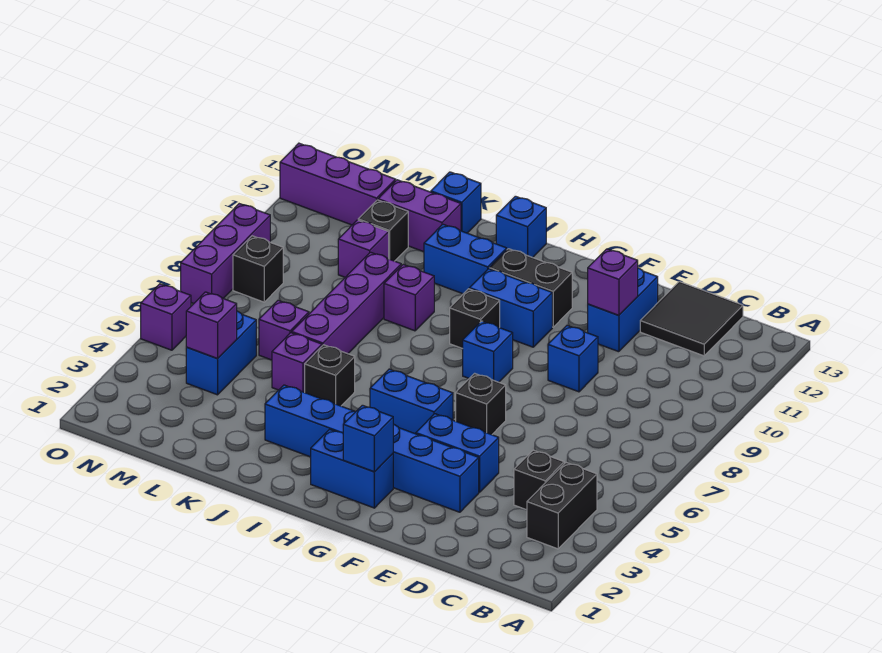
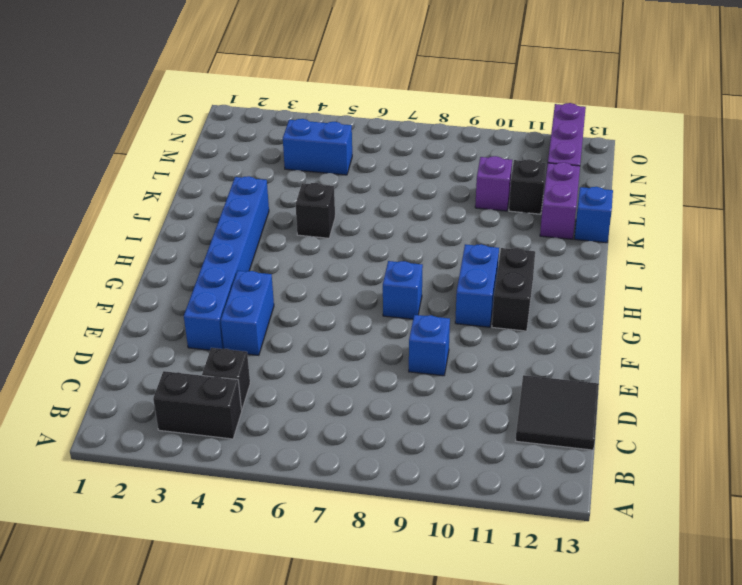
none -> blue 1x2 brick [588,268,658,352]
none -> black 1x1 brick [456,373,506,435]
none -> blue 1x2 brick [311,429,393,508]
none -> blue 1x2 brick [370,369,453,434]

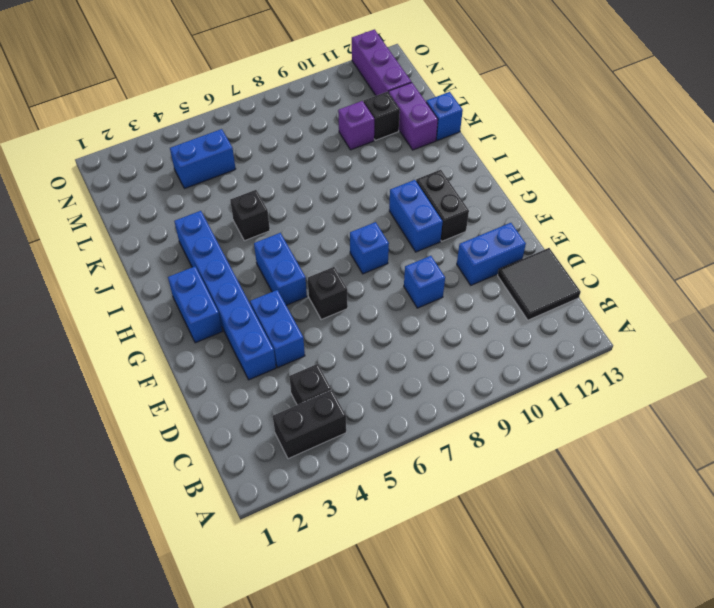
none -> black 1x1 brick [450,289,500,349]
none -> blue 1x2 brick [424,224,507,294]
none -> blue 1x1 brick [496,196,546,258]
none -> purple 1x1 brick [384,265,434,331]

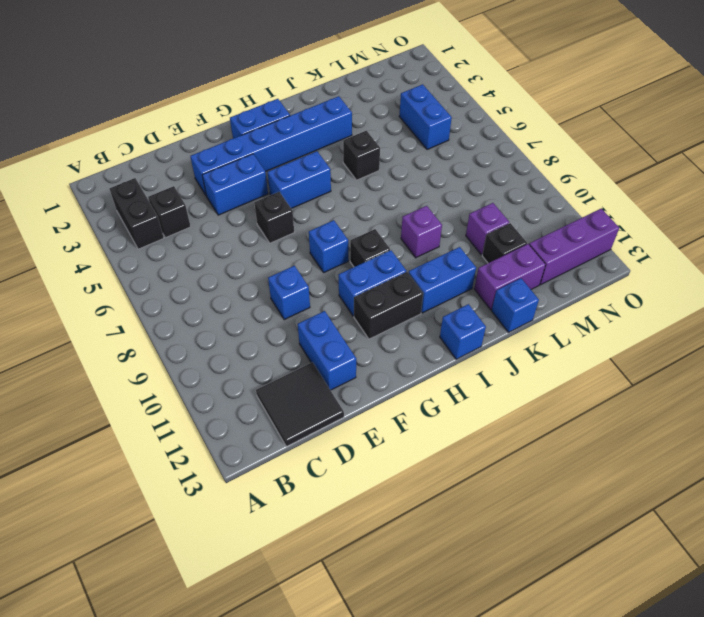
none -> purple 1x1 brick [272,333,322,392]
none -> purple 1x4 brick [292,252,401,354]
none -> purple 1x1 brick [259,300,309,360]
none -> black 1x1 brick [233,236,283,302]

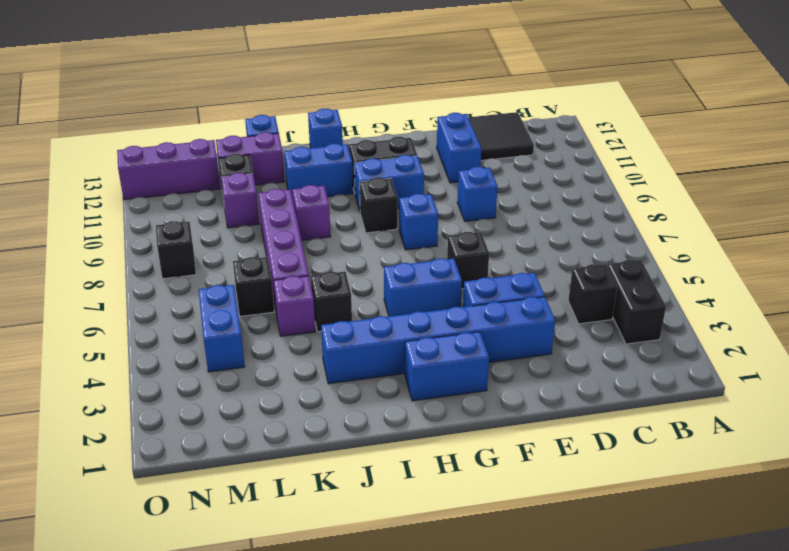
black 1x1 brick [233,257,274,316] -> purple 1x1 brick [259,300,309,360]
none -> purple 1x1 brick [141,284,191,350]
none -> purple 1x3 brick [181,204,270,304]
none -> purple 1x1 brick [588,249,638,315]
none -> blue 1x1 brick [343,405,393,472]

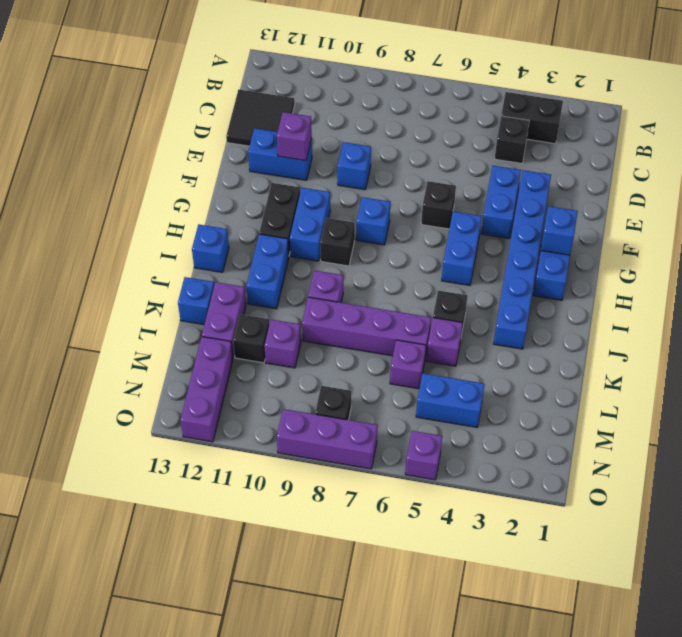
none -> purple 1x1 brick [186,292,237,359]

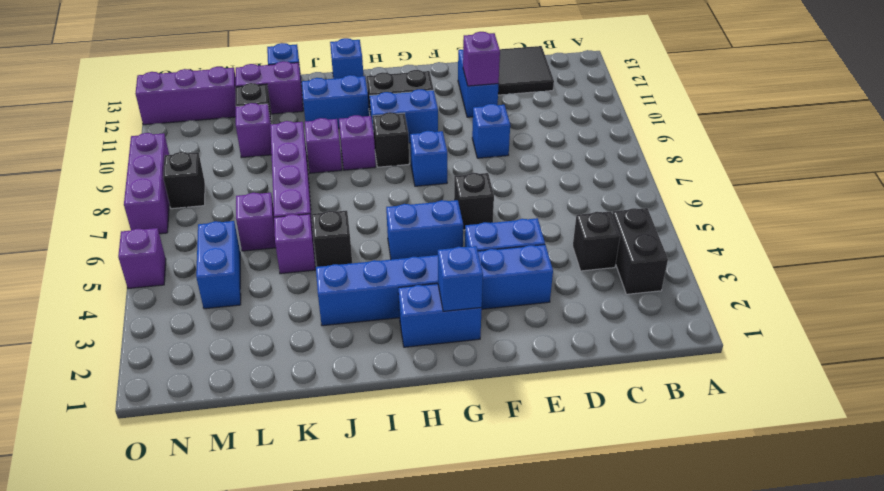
purple 1x1 brick [339,115,376,170] -> purple 1x1 brick moved to [186,292,237,359]

